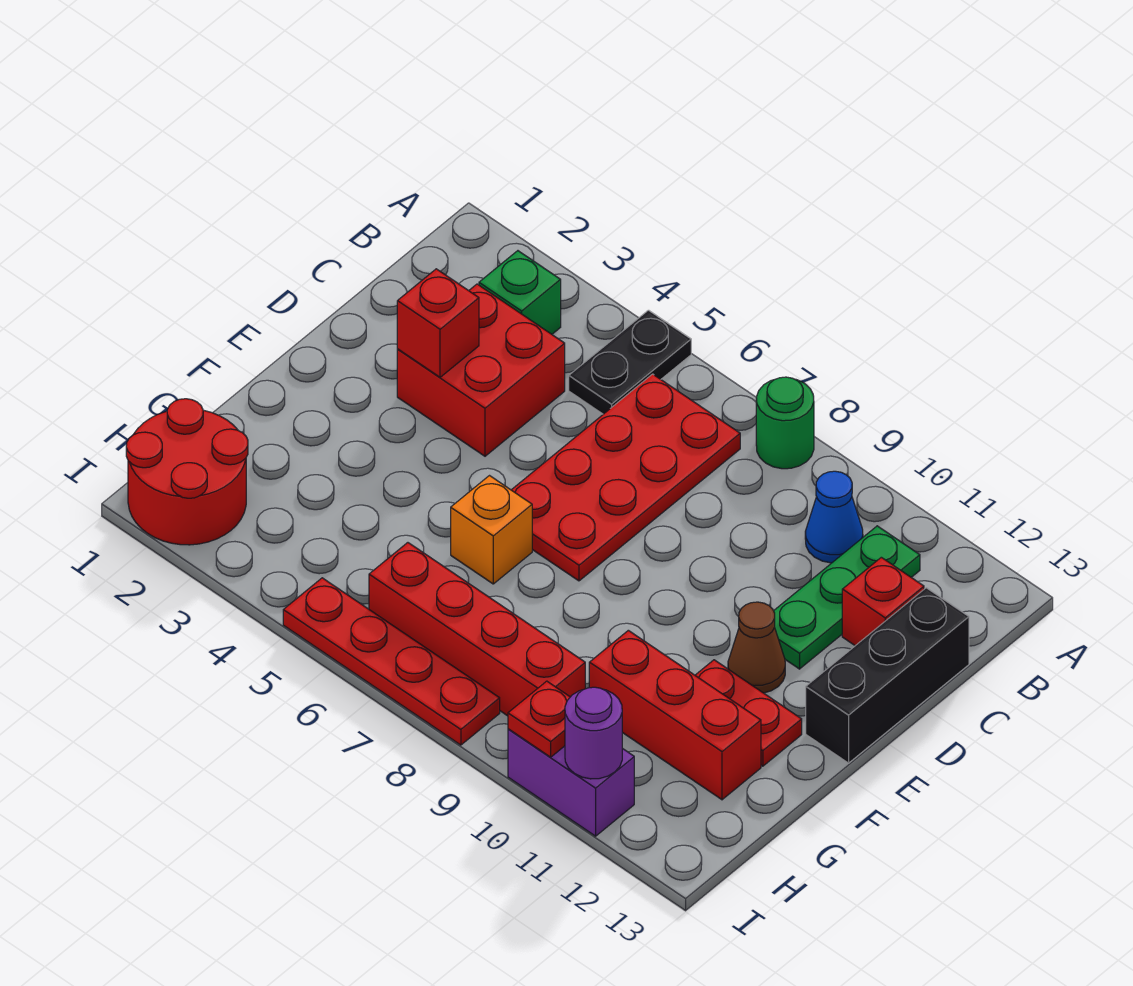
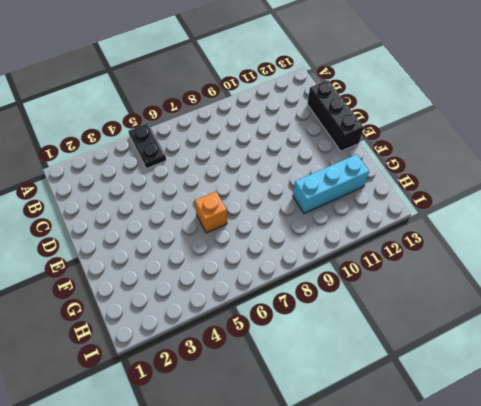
cyan 1x3 brick [293,154,369,214] -> red 1x3 brick [589,630,761,800]
none -> green 1x1 round brick [756,377,814,469]
none -> green 1x1 brick [479,251,561,334]
none -> red 2x4 plate [512,374,740,581]

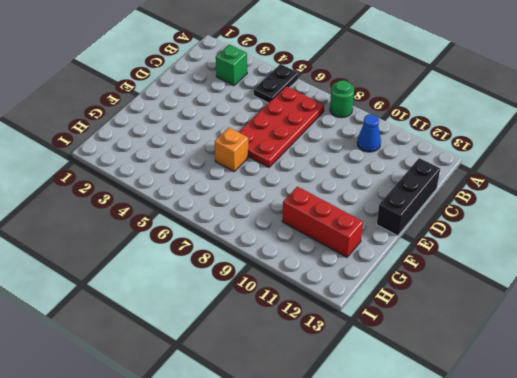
none -> green 1x3 plate [774,526,920,669]
none -> red 2x2 brick [397,284,565,456]
none -> red 1x1 brick [842,557,924,646]

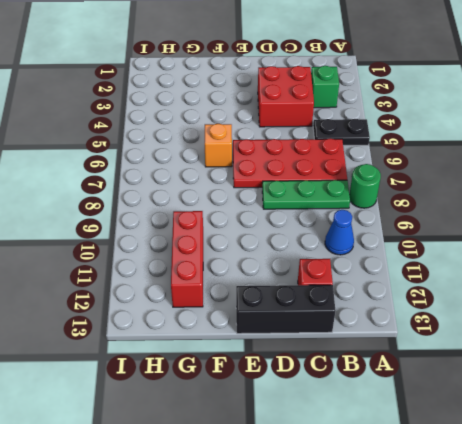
green 1x3 plate [262,180,350,209] -> green 1x3 plate moved to [774,526,920,669]
none -> brown 1x1 cone [728,602,785,693]
none -> red 1x2 plate [695,660,802,766]
none -> red 2x2 round brick [126,399,248,545]

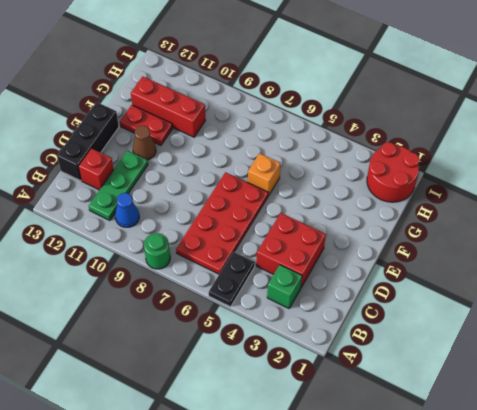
none -> red 1x4 brick [369,543,585,716]
none -> red 1x4 plate [283,578,500,745]
none -> purple 1x2 brick [508,729,634,836]

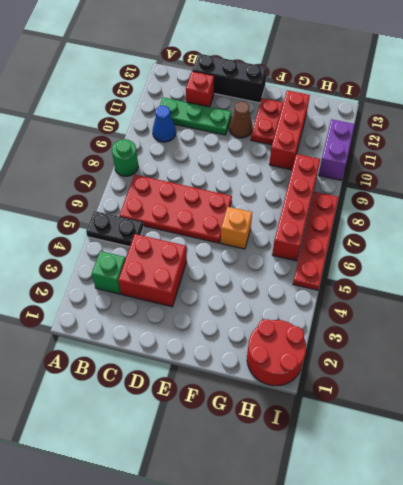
none -> red 1x1 brick [397,269,479,377]
none -> red 1x1 plate [508,681,570,757]
none -> purple 1x1 round brick [565,687,622,779]

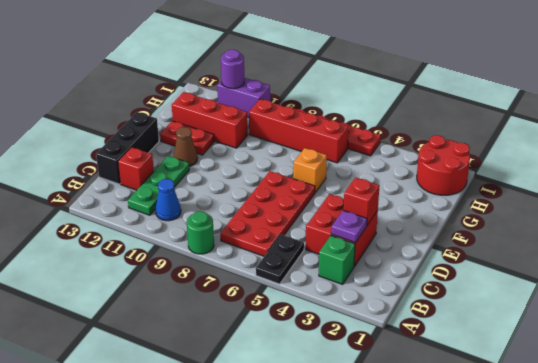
purple 1x1 plate [331,210,367,243] -> none
none -> red 1x1 plate [508,681,570,757]

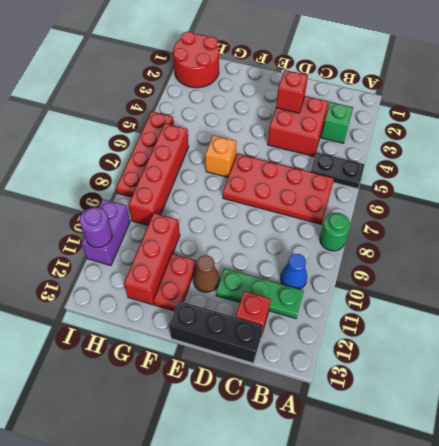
none -> red 1x1 plate [508,681,570,757]

